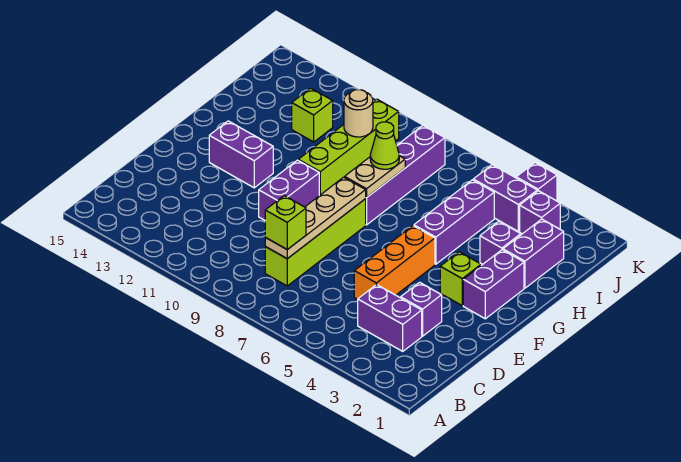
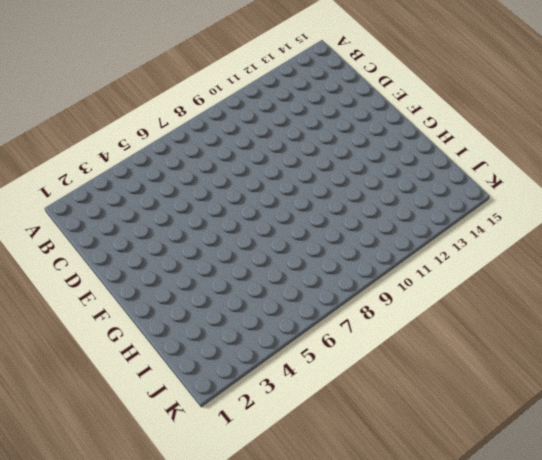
none -> purple 1x2 brick [358,284,422,351]
none -> lime 1x4 brick [265,199,366,286]
none -> purple 1x1 brick [401,282,442,336]

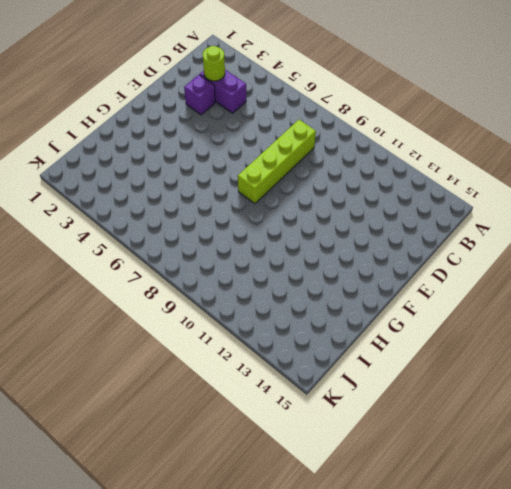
lime 1x1 round brick [203,46,225,81] -> none
none -> orange 1x3 brick [354,226,435,299]
none -> purple 1x2 brick [259,160,319,220]
none -> purple 1x2 brick [463,250,524,319]

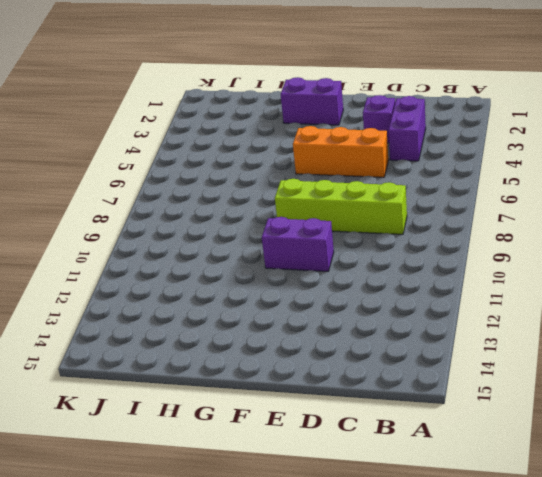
none -> lime 1x1 brick [440,252,481,305]
none -> purple 1x2 brick [209,121,273,188]
none -> purple 1x3 brick [414,180,494,264]

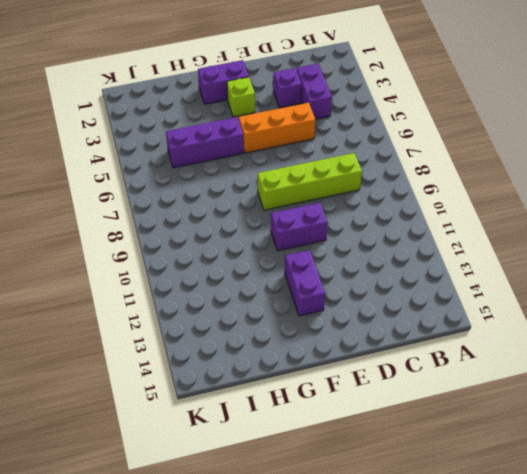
none -> purple 1x4 brick [366,125,445,225]
none -> lime 1x4 brick [298,99,399,196]
none -> purple 1x2 brick [503,219,564,288]

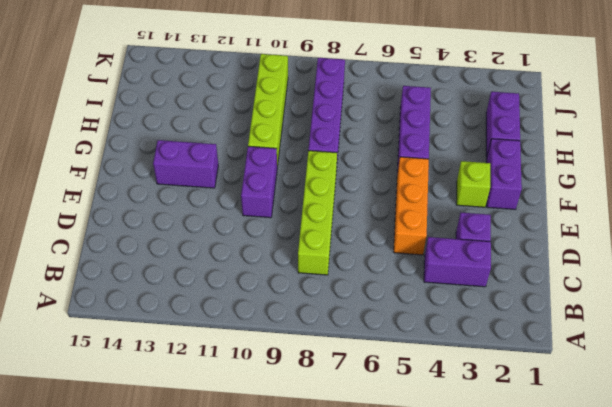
none -> purple 1x1 brick [480,221,521,264]
none -> lime 1x1 brick [292,88,333,142]
none -> purple 1x1 brick [520,191,560,234]

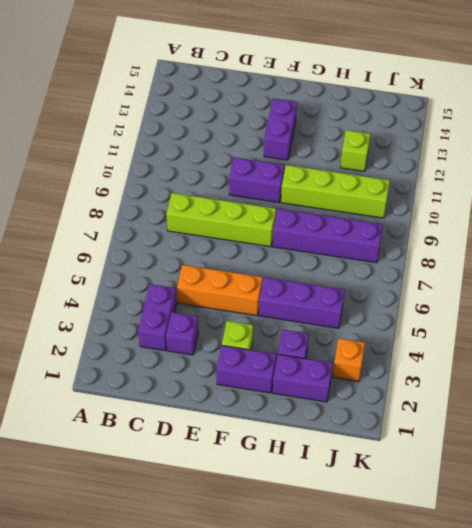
orange 1x1 brick [333,338,365,381] -> purple 1x1 brick [520,191,560,234]
none -> purple 1x2 brick [473,165,537,231]
none -> purple 1x1 brick [516,163,557,201]
none -> tan 1x4 plate [265,177,366,259]

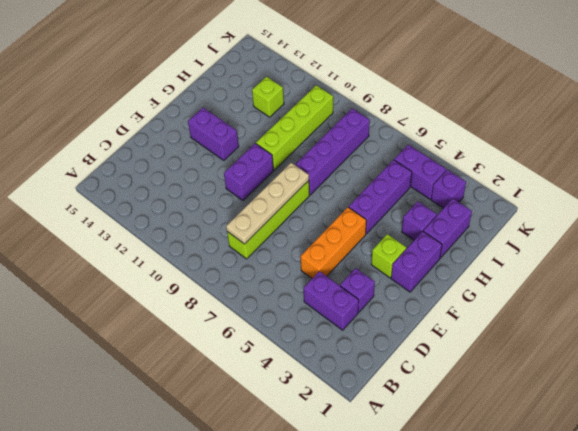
none -> purple 1x1 brick [516,163,557,201]
none -> tan 1x2 plate [345,156,405,198]
none -> tan 1x1 round brick [344,90,373,137]

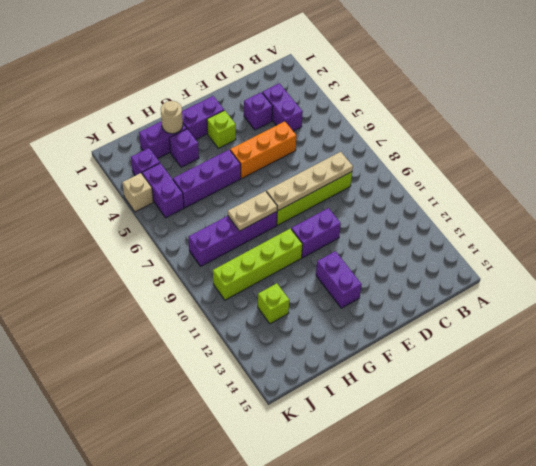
tan 1x1 round brick [161,101,183,134] -> tan 1x1 round brick moved to [344,90,373,137]
tan 1x1 brick [122,173,153,212] -> purple 1x1 brick [516,163,557,201]
none -> lime 1x1 brick [265,196,306,249]
none -> lime 1x1 cone [370,122,399,169]

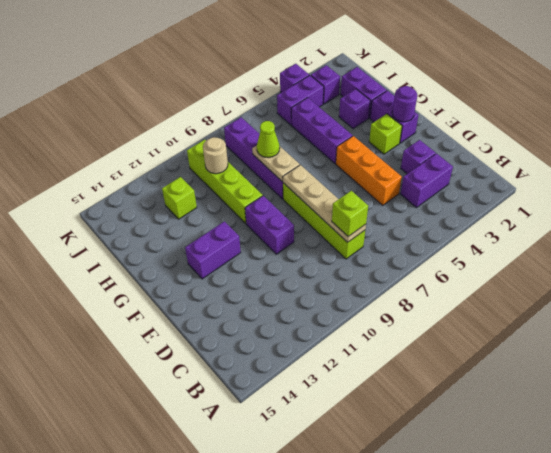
purple 1x1 round brick [392,86,417,122] -> none

